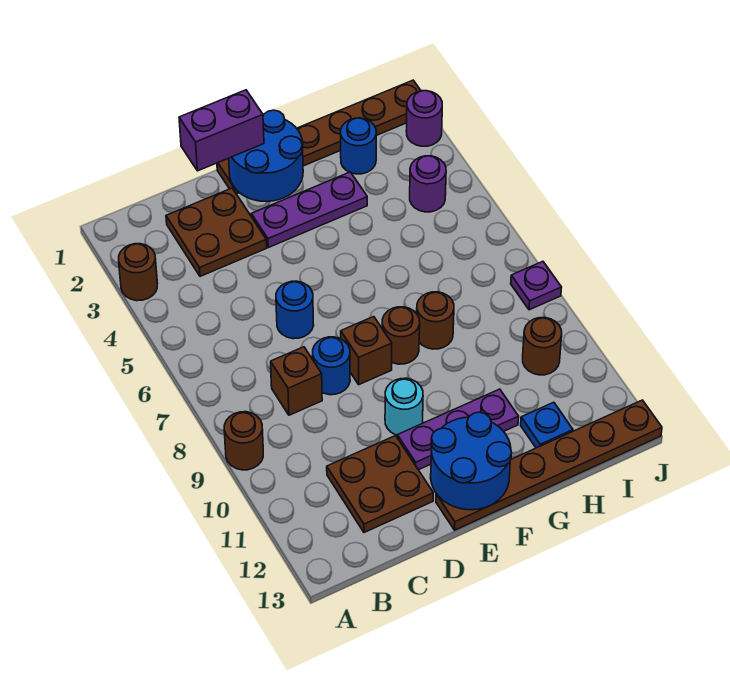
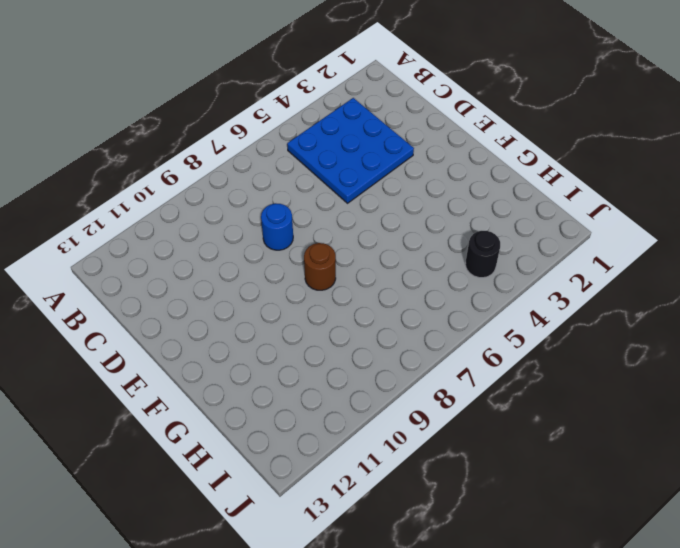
blue 3x3 plate [287,98,414,203] -> brown 2x2 plate [166,188,267,276]
black 1x1 round brick [465,231,500,278] -> purple 1x1 round brick [410,156,446,212]
none -> brown 1x1 round brick [119,244,157,301]
none -> brown 1x1 round brick [224,412,263,470]
none -> brown 1x1 brick [271,347,322,415]

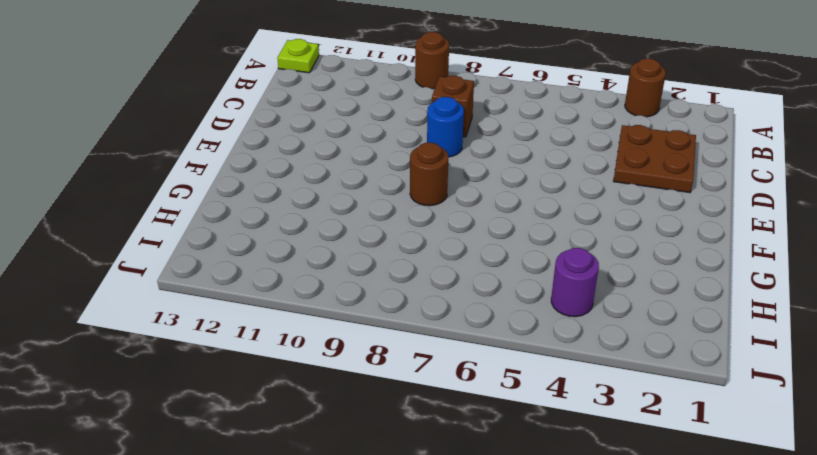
lime 1x1 plate [278,39,319,73] -> none
none -> brown 2x2 plate [327,436,433,533]
none -> blue 1x1 round brick [276,281,314,339]
none -> brown 1x6 plate [217,80,421,194]

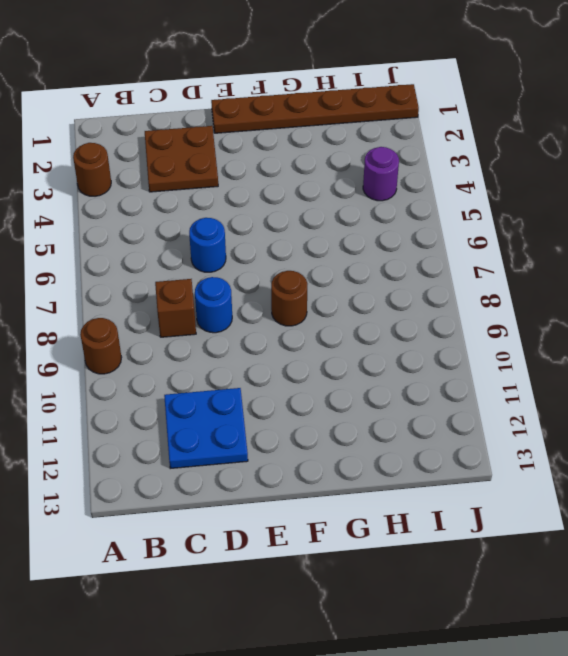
blue 2x2 plate [164,388,248,469] -> brown 2x2 plate [327,436,433,533]
none -> purple 1x3 plate [251,172,367,248]
none -> brown 1x1 brick [341,317,392,385]
none -> cyan 1x1 round brick [385,378,423,435]

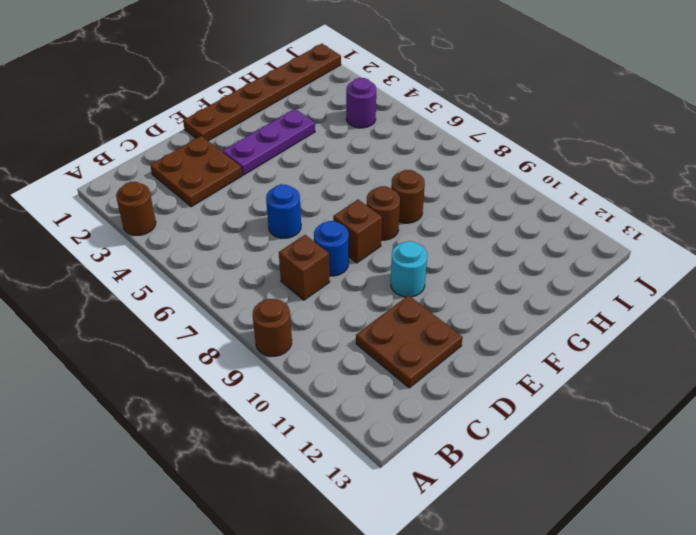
none -> purple 1x3 plate [397,389,519,470]
none -> brown 1x6 plate [436,400,662,530]
none -> blue 1x1 round brick [341,118,376,174]

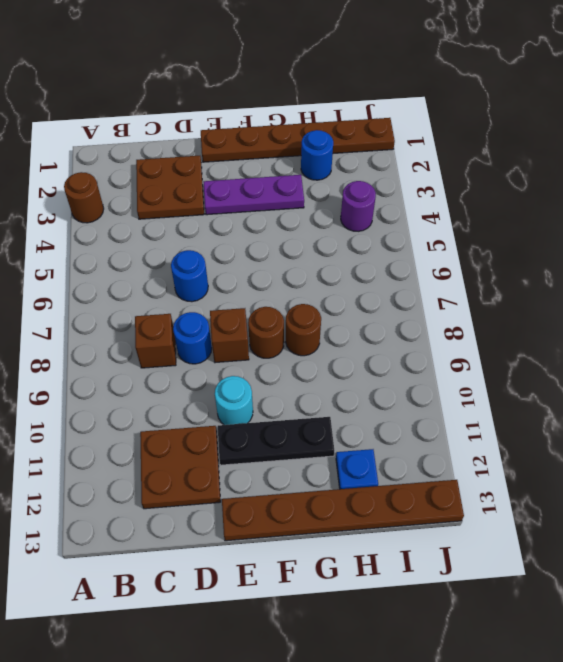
black 1x3 plate [218,417,334,465] -> purple 1x3 plate [397,389,519,470]
none -> brown 1x1 round brick [224,412,263,470]
none -> brown 1x1 round brick [523,318,562,375]
none -> purple 1x1 round brick [406,91,442,146]

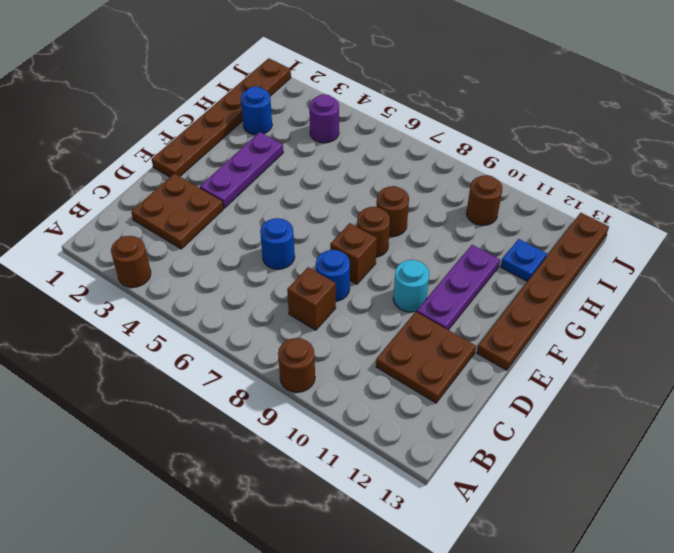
none -> purple 1x1 round brick [406,91,442,146]
none -> purple 1x1 plate [511,261,562,310]
none -> blue 2x2 round brick [229,110,303,202]

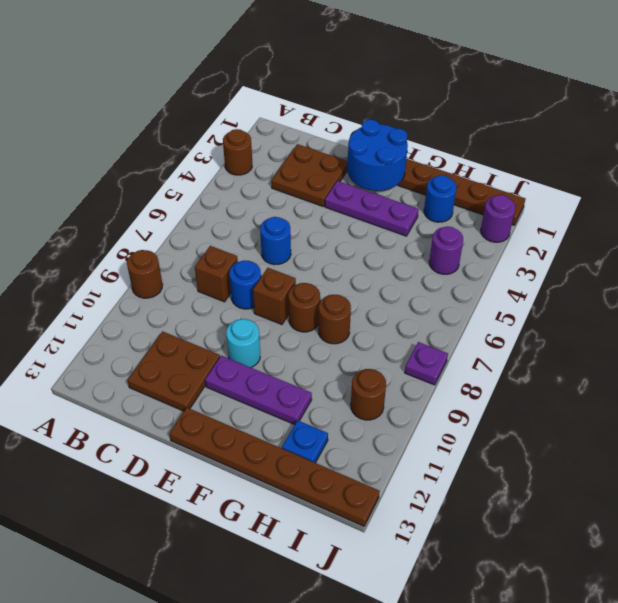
none -> blue 2x2 round brick [430,412,512,510]
none -> purple 1x2 brick [179,90,264,171]

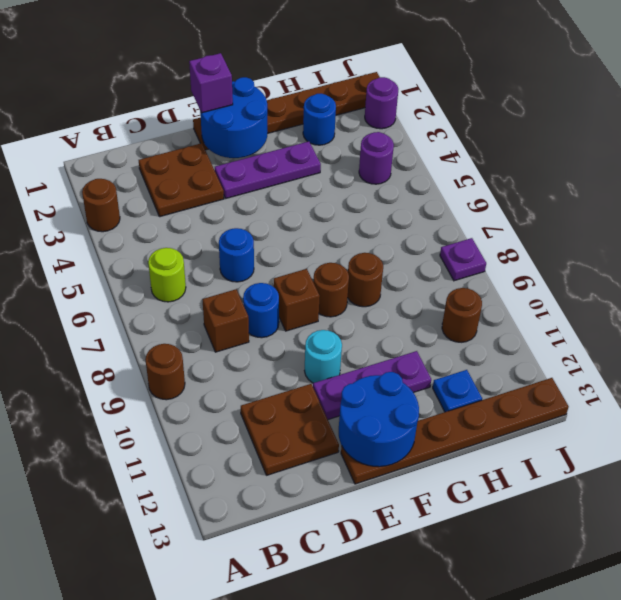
lime 1x1 round brick [148,248,186,302] -> none
purple 1x1 brick [189,53,233,113] -> purple 1x2 brick [179,90,264,171]

